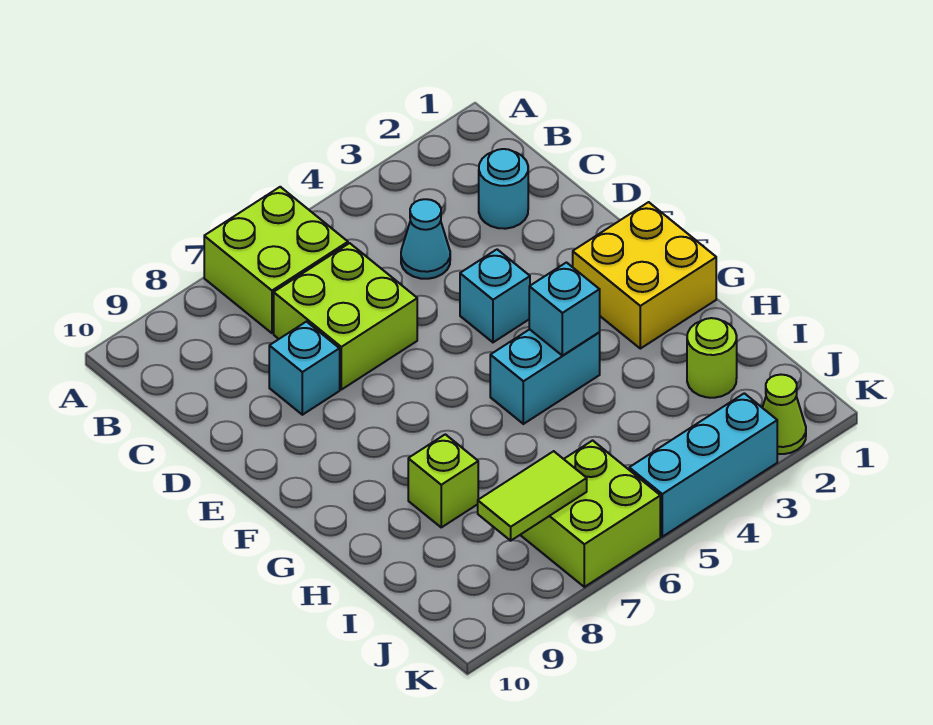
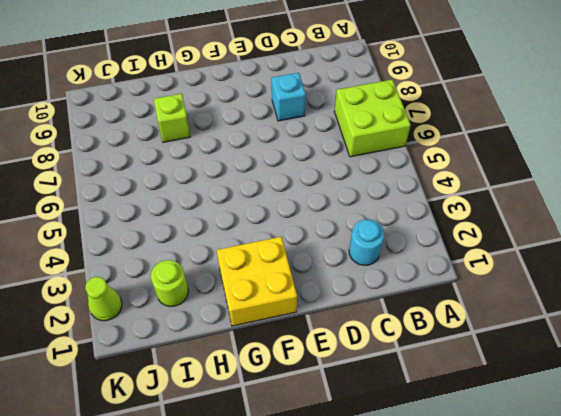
none -> cyan 1x1 cone [401,199,450,279]
none -> lime 2x2 brick [274,243,417,390]
none -> cyan 1x1 brick [460,250,530,342]

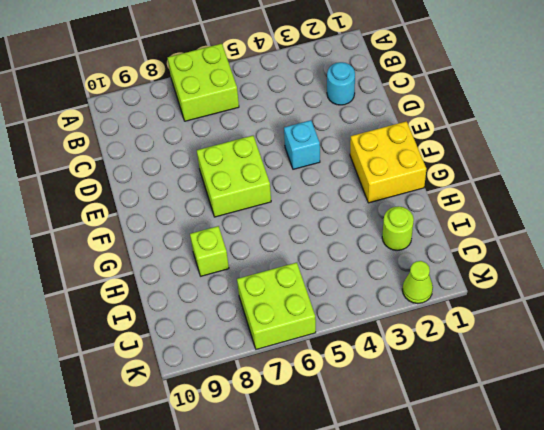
lime 2x2 brick [197,136,271,217] -> lime 2x2 brick moved to [274,243,417,390]
none -> cyan 1x1 cone [401,199,450,279]
none -> cyan 1x1 brick [269,322,340,415]
none -> cyan 1x2 brick [490,329,600,424]

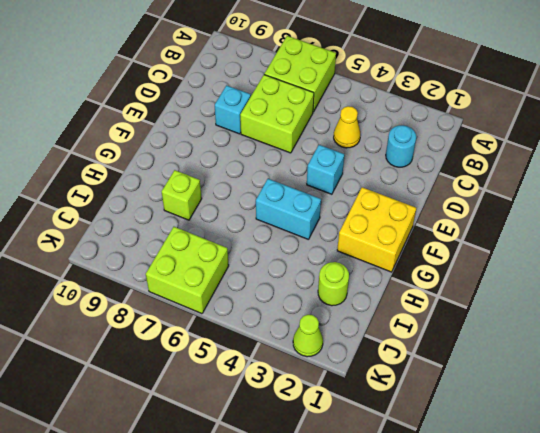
yellow 1x1 cone [334,106,360,148] -> cyan 1x1 cone [401,199,450,279]
none -> cyan 1x3 brick [629,393,777,537]
none -> cyan 1x1 brick [529,263,600,356]
none -> lime 1x2 tile [478,451,587,541]

